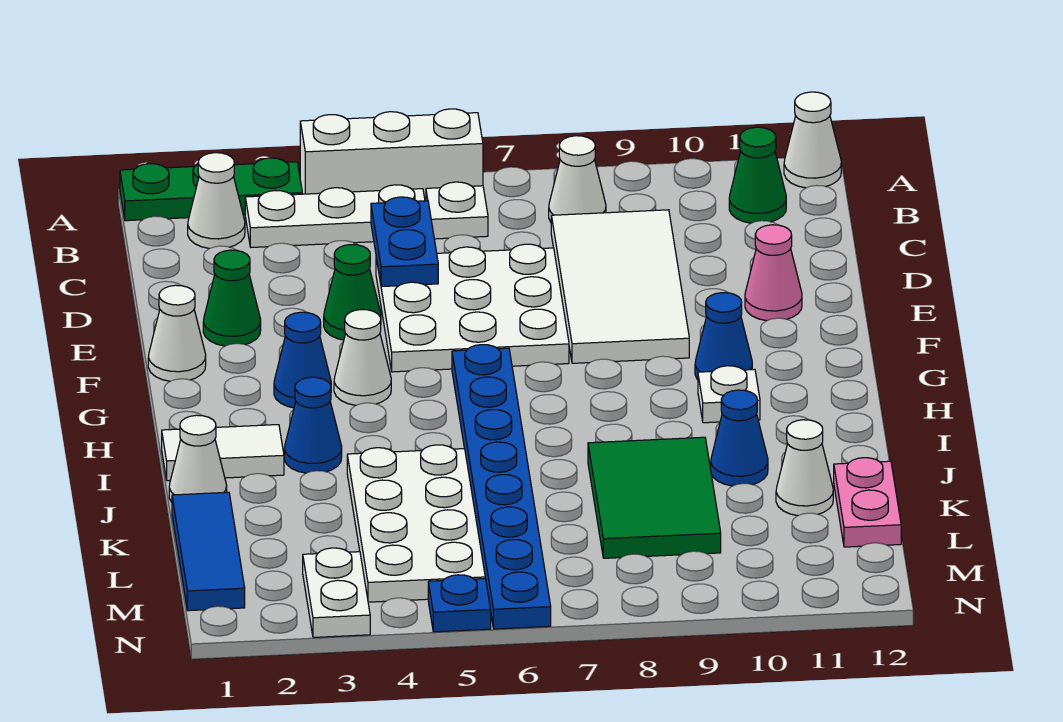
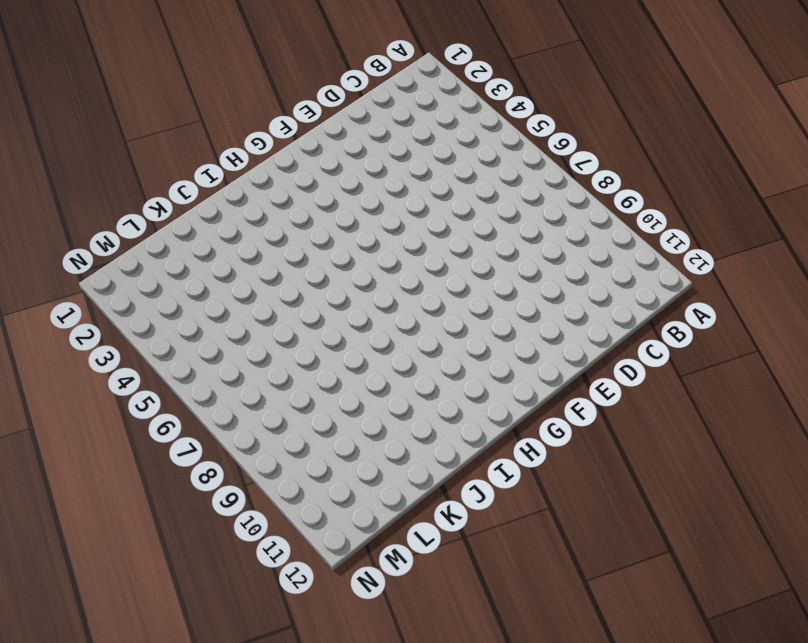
none -> green 1x3 plate [120,158,302,221]
none -> white 1x3 brick [300,109,483,201]
none -> white 1x1 cone [784,92,841,188]
none -> white 1x1 cone [188,153,245,249]

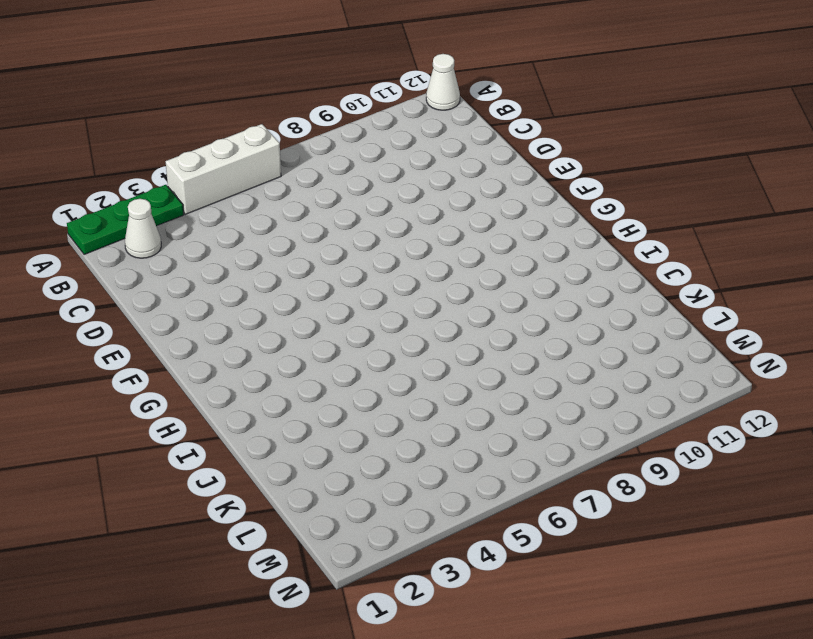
none -> white 1x3 plate [245,185,425,247]
none -> white 1x1 plate [426,182,488,239]
none -> white 1x1 cone [549,136,606,222]
none -> green 1x1 cone [729,127,786,223]

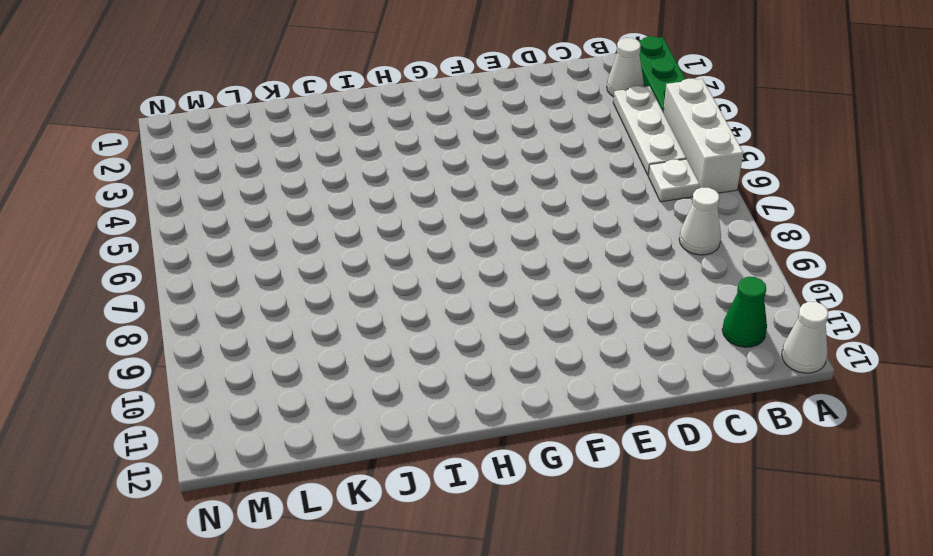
none -> white 2x4 tile [551,210,689,363]
none -> white 3x3 plate [376,244,569,372]
none -> green 1x1 cone [203,250,261,346]
none -> green 1x1 cone [324,245,381,340]

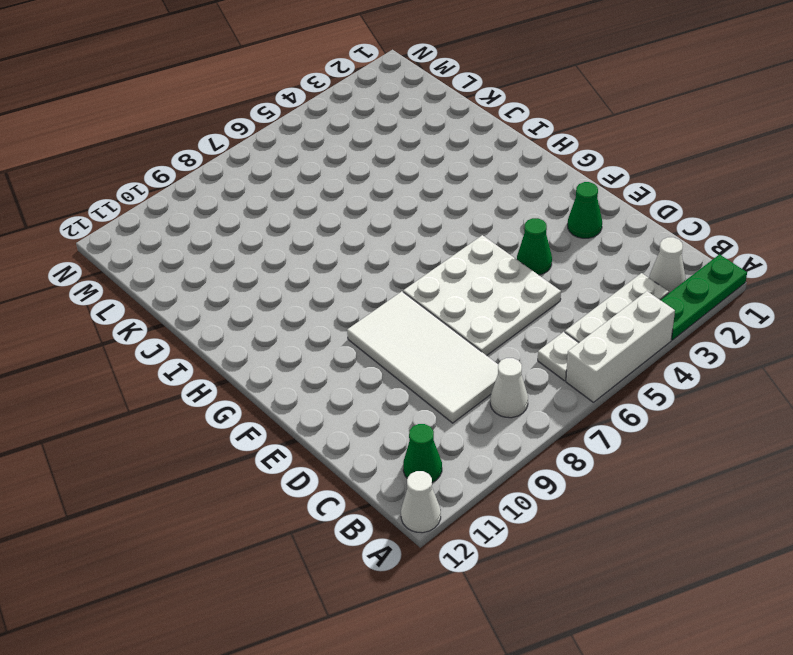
none -> pink 1x1 cone [745,225,802,321]
none -> white 1x1 cone [148,285,206,381]
none -> blue 1x1 cone [274,312,331,408]
none -> white 1x1 cone [334,310,391,405]

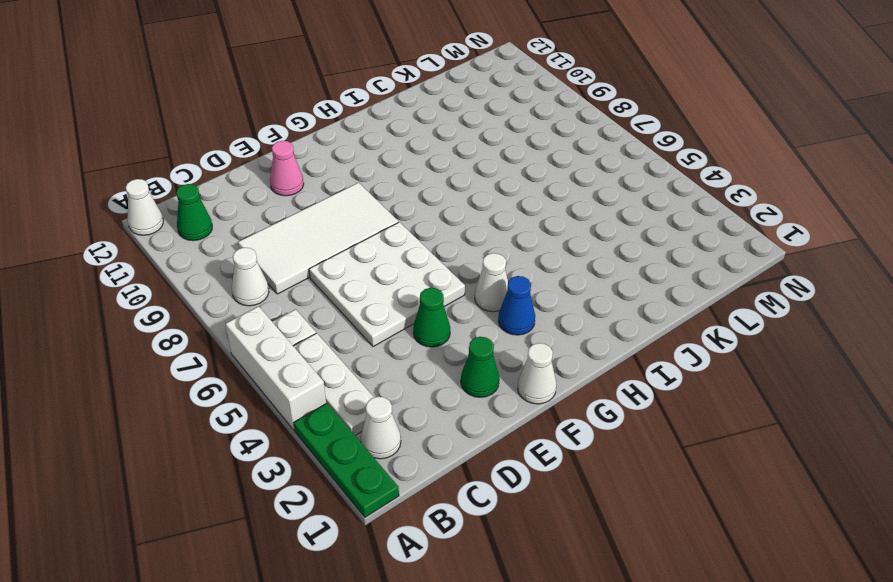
none -> blue 1x8 plate [452,345,551,629]
none -> blue 1x1 cone [695,293,752,380]
none -> white 1x1 plate [698,366,760,423]
none -> white 1x2 tile [162,425,284,481]

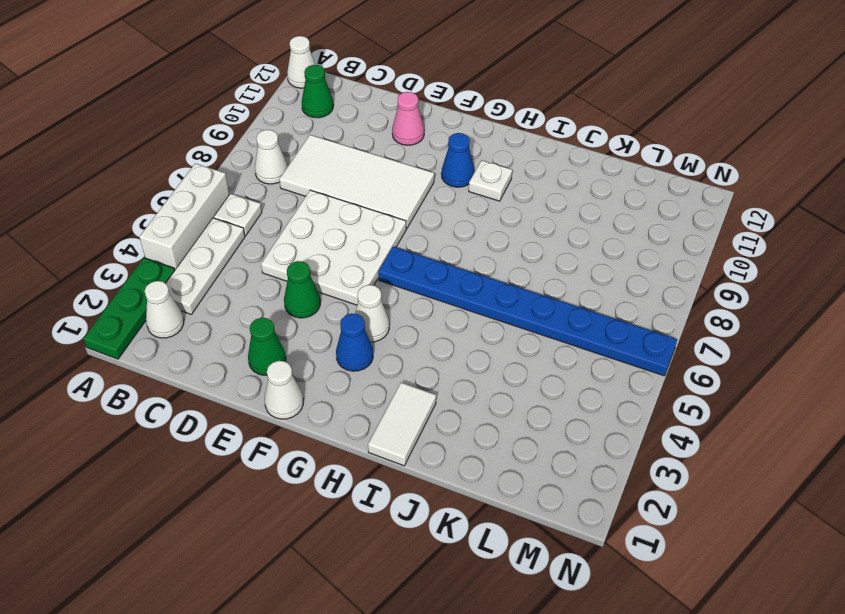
none -> blue 1x1 cone [284,377,342,473]
none -> white 1x1 cone [169,415,227,502]
none -> white 2x4 plate [347,445,485,602]
none -> green 2x3 tile [588,437,721,558]

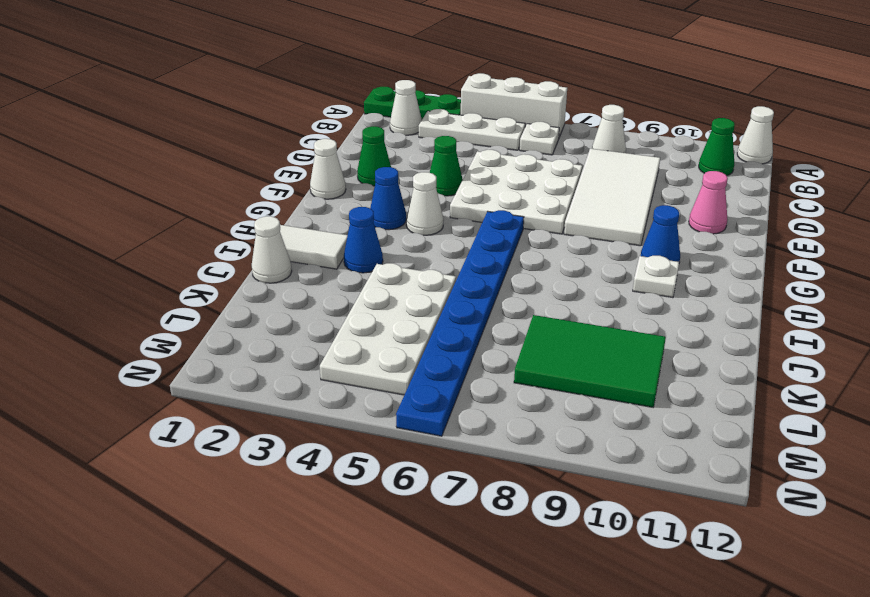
green 2x3 tile [514,315,666,407] -> green 2x3 tile turned to [588,437,721,558]
none -> blue 1x1 cone [711,390,768,486]
none -> blue 1x3 tile [172,492,245,611]
none -> white 1x1 cone [776,420,833,516]
none -> pink 1x2 plate [834,458,901,547]

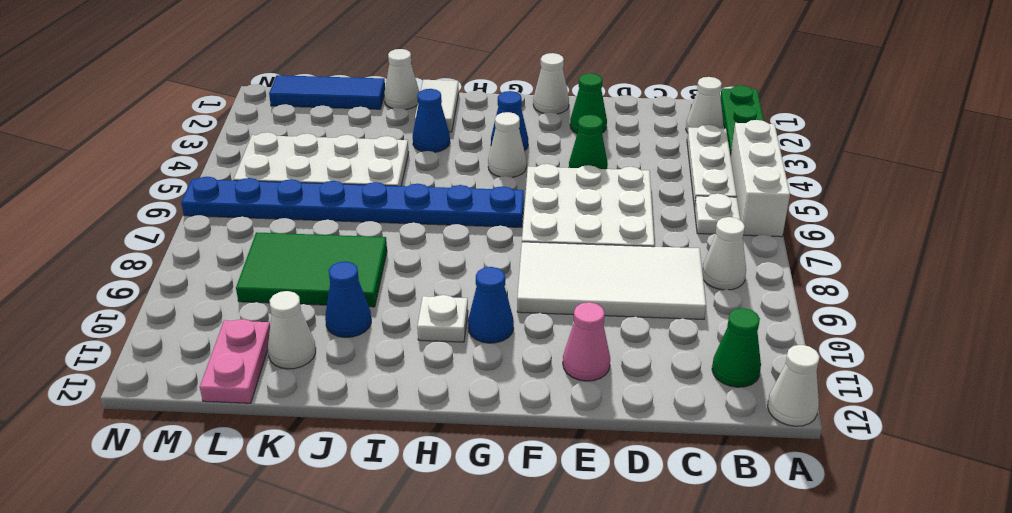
pink 1x2 plate [200,319,270,403] -> pink 1x2 plate turned to [834,458,901,547]
none -> white 1x2 plate [303,548,370,637]
none -> blue 1x1 plate [428,575,491,632]
none -> blue 1x2 plate [371,197,438,287]

